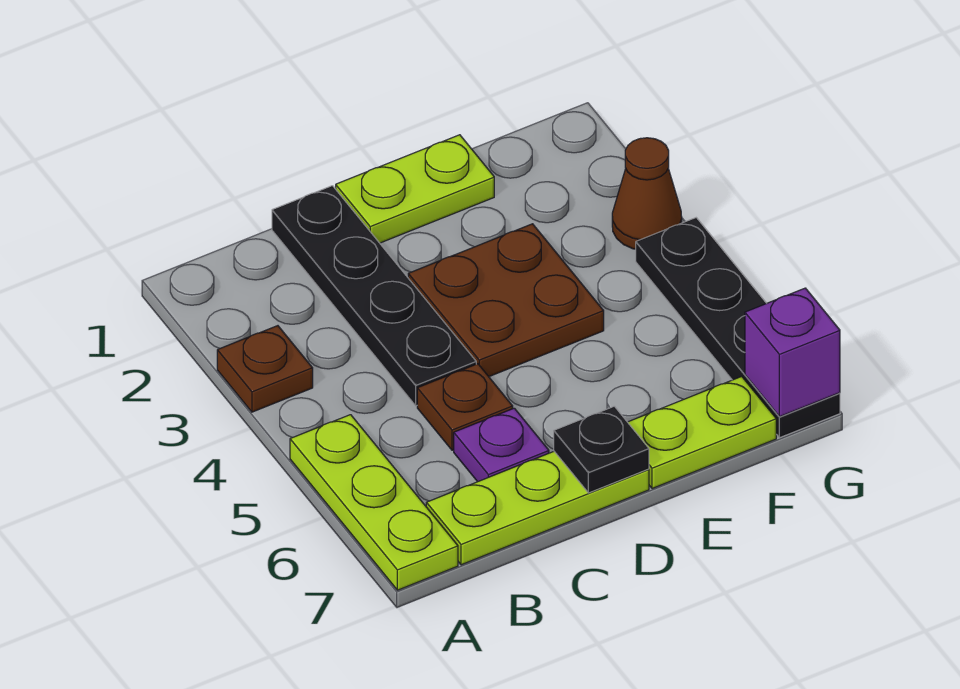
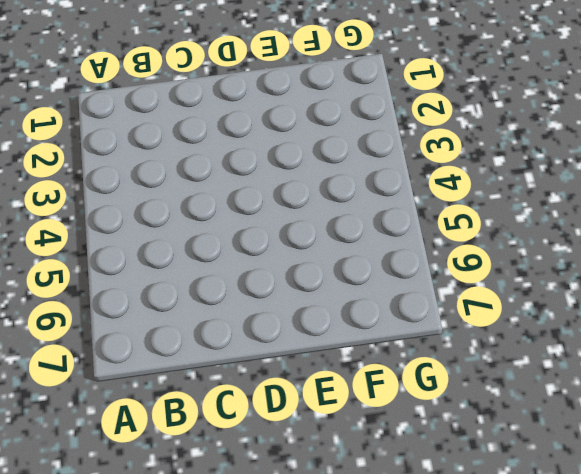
none -> brown 1x1 plate [217,326,313,412]
none -> lime 1x3 plate [290,415,458,590]
none -> lime 1x3 plate [426,452,649,565]

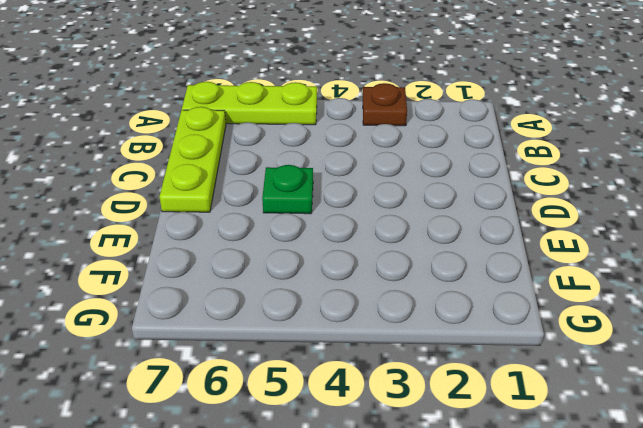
green 1x1 plate [262,165,313,214] -> none
none -> black 1x4 plate [272,186,476,406]
none -> brown 1x1 plate [417,364,513,450]
none -> purple 1x1 plate [454,408,549,482]

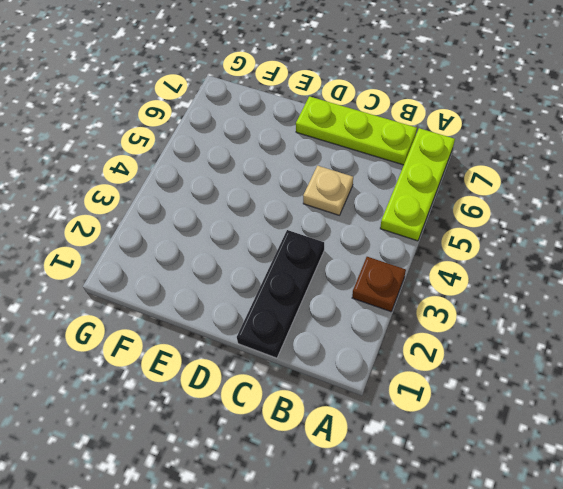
black 1x3 plate [237,230,324,358] -> black 1x4 plate [272,186,476,406]
tan 1x1 plate [303,166,353,215] -> brown 1x1 plate [417,364,513,450]
none -> purple 1x1 plate [454,408,549,482]
none -> lime 1x2 plate [336,135,494,243]
none -> brown 2x2 plate [408,224,604,377]

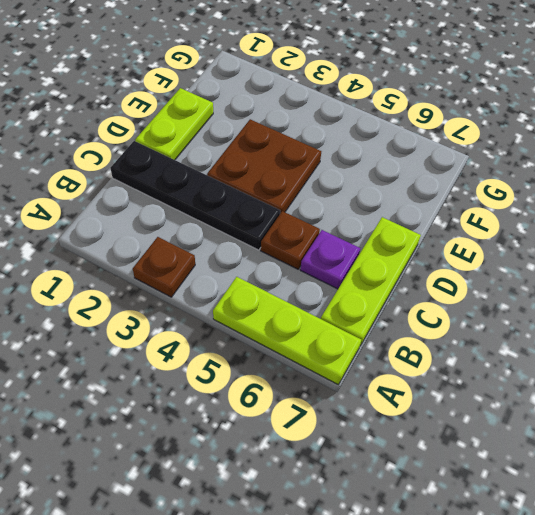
none -> lime 1x2 plate [628,376,776,489]
none -> brown 1x1 cone [612,138,682,249]
none -> black 1x4 plate [636,218,840,438]

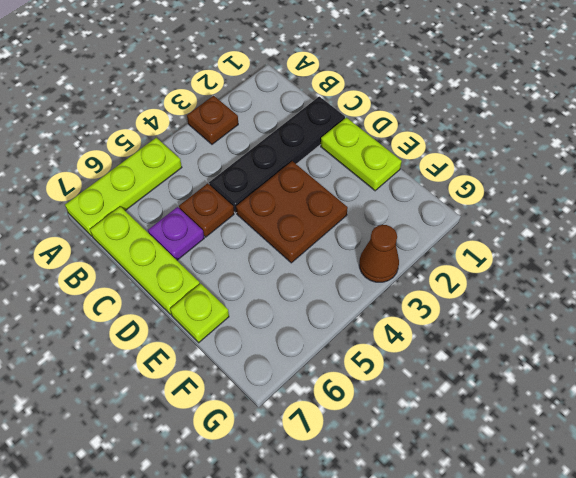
lime 1x1 plate [170,284,229,343] -> lime 1x2 plate [628,376,776,489]
none -> black 1x4 plate [636,218,840,438]
none -> black 1x1 plate [554,406,649,493]
none -> purple 1x1 brick [745,288,840,417]

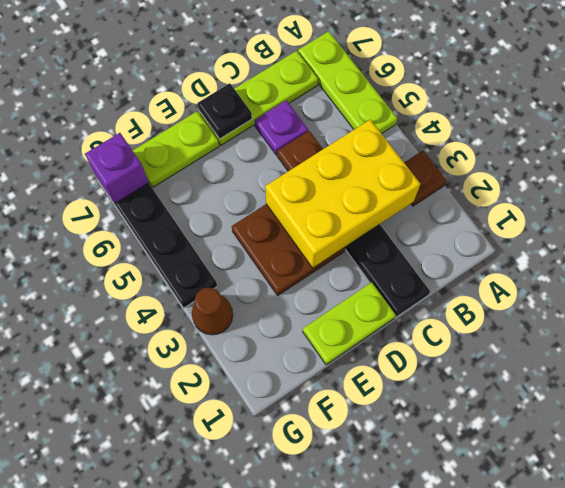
yellow 2x3 brick [265,120,420,268] -> none

